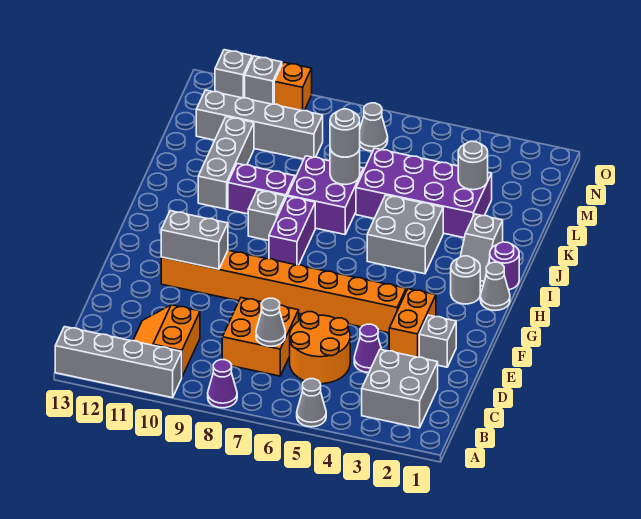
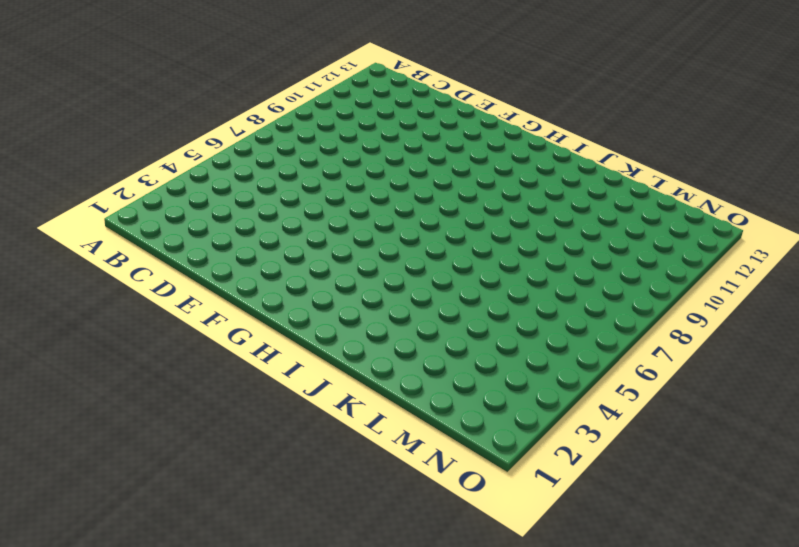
none -> grey 1x1 cone [297,379,326,427]
none -> purple 1x1 cone [208,360,237,408]
none -> grey 1x4 brick [55,327,182,398]
none -> grey 2x2 brick [362,349,438,428]

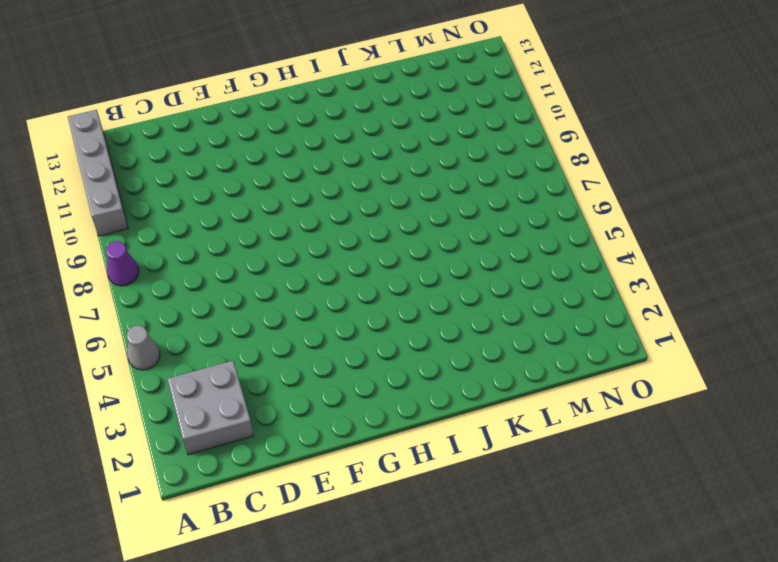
none -> orange 2x2 slope [133,305,200,377]
none -> orange 2x2 round brick [290,312,350,384]
none -> orange 2x2 brick [222,298,299,376]
none -> purple 1x1 cone [354,324,382,372]

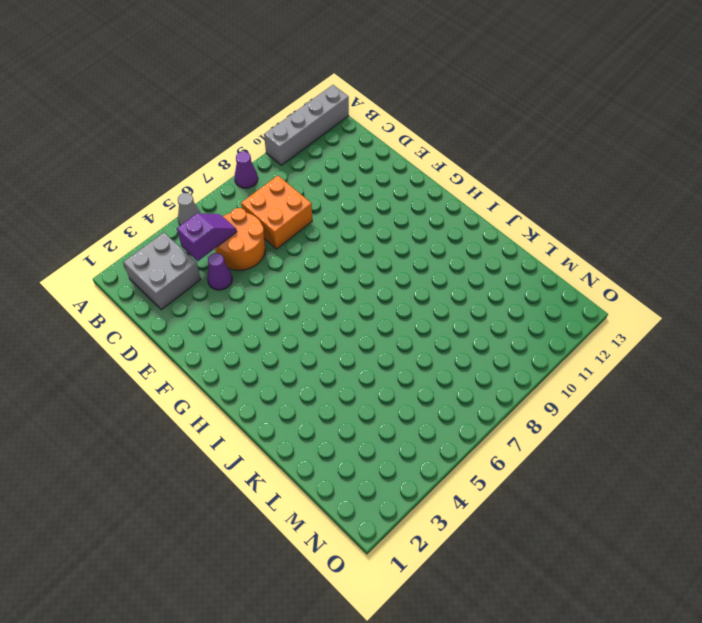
purple 1x2 slope [177,213,237,261] -> none
none -> orange 2x2 slope [133,305,200,377]
none -> grey 1x1 brick [419,315,456,367]
none -> orange 1x2 brick [389,289,436,357]
none -> orange 1x8 brick [161,250,406,333]

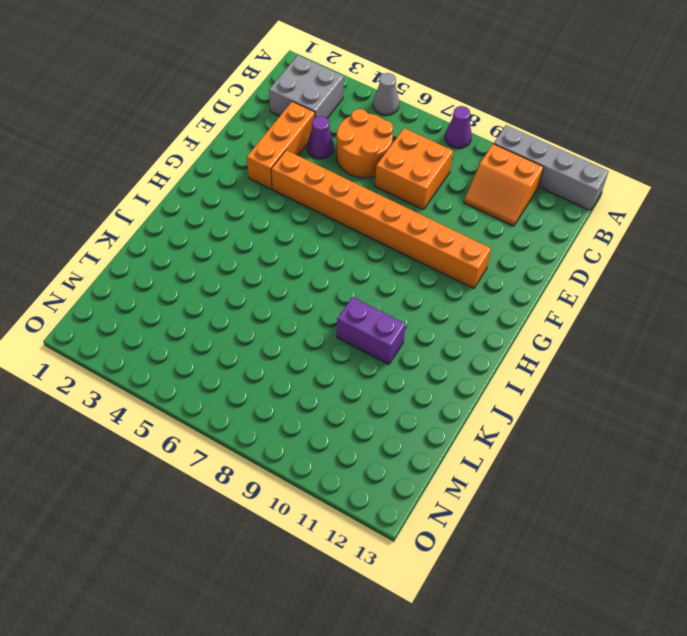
orange 2x2 slope [464,144,543,226] -> orange 2x2 slope turned to [133,305,200,377]
orange 1x3 brick [247,101,315,189] -> orange 1x2 brick [389,289,436,357]
none -> grey 1x1 brick [419,315,456,367]
none -> grey 1x1 cone [480,262,510,311]
none -> grey 1x1 round brick [451,256,480,304]
none -> purple 1x2 brick [269,196,315,265]

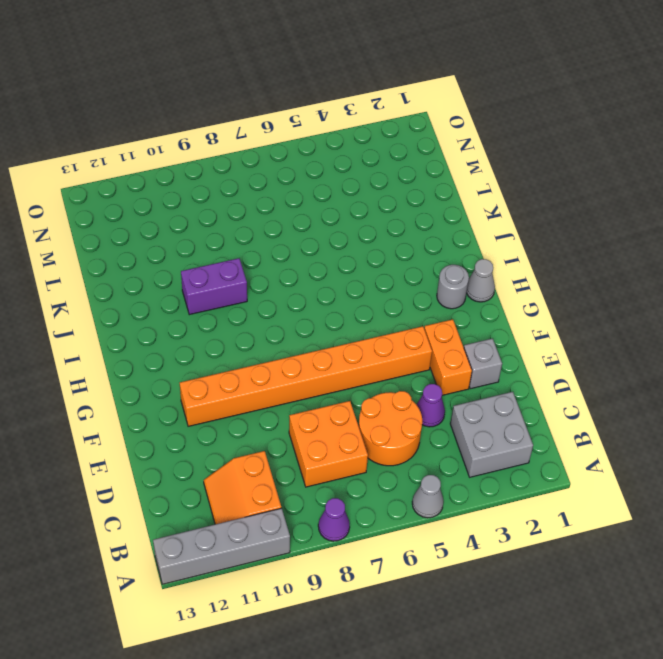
none -> purple 1x2 brick [269,196,315,265]
none -> purple 1x1 round brick [490,242,519,290]
none -> grey 1x2 slope [460,214,503,286]
none -> grey 2x2 brick [367,195,443,274]

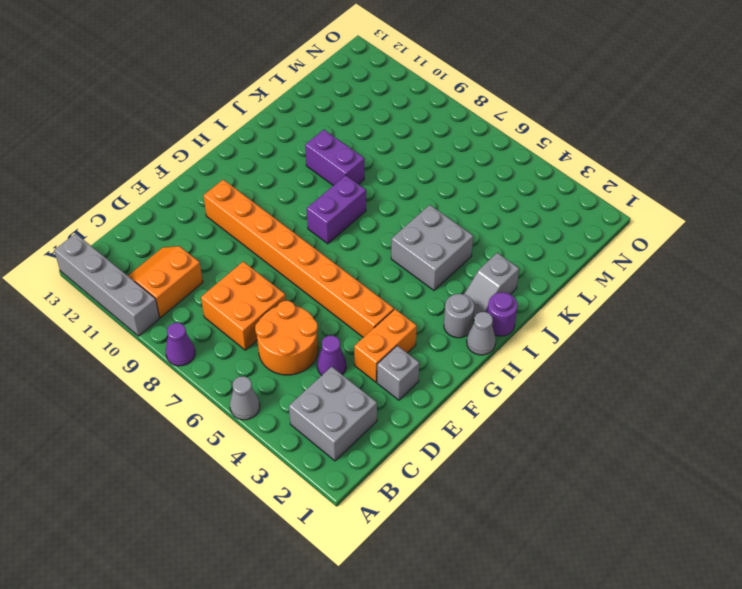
none -> grey 1x1 brick [248,190,286,241]
none -> purple 2x2 brick [287,156,363,234]
none -> grey 1x3 brick [198,117,254,209]
none -> purple 2x4 brick [356,148,492,238]

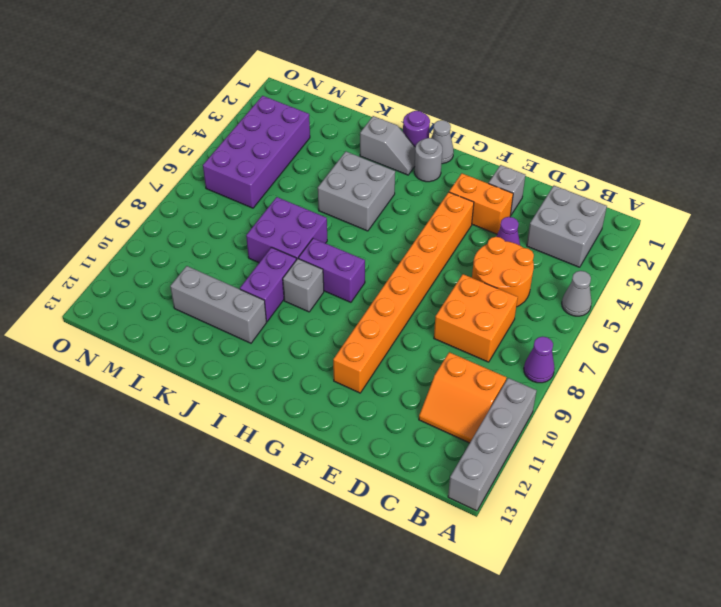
purple 2x4 brick [203,96,310,208] -> purple 2x4 brick moved to [356,148,492,238]
none -> grey 1x4 brick [196,90,323,159]
none -> grey 1x1 cone [360,103,388,151]
none -> orange 1x1 brick [274,62,312,111]
none -> grey 1x1 brick [245,56,282,104]

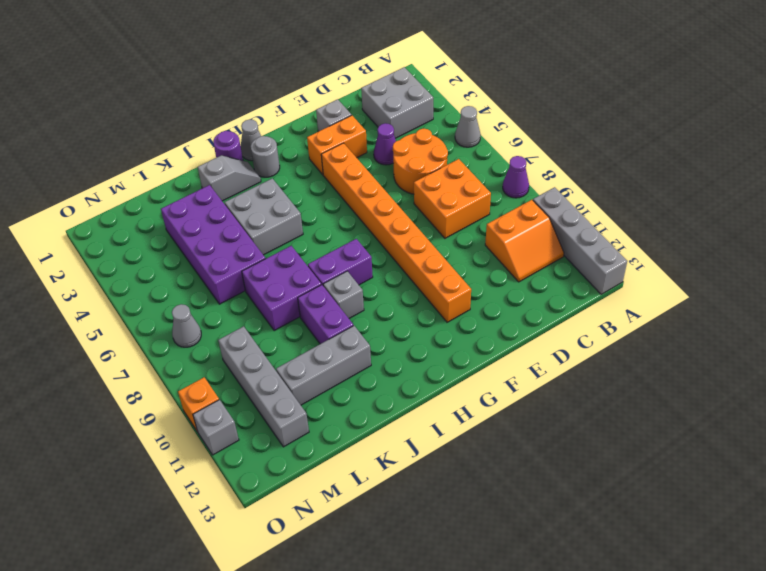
none -> grey 1x1 brick [215,50,252,98]
none -> grey 1x1 cone [256,298,285,346]
none -> grey 1x2 brick [161,211,228,269]
none -> grey 1x1 round brick [330,149,360,185]

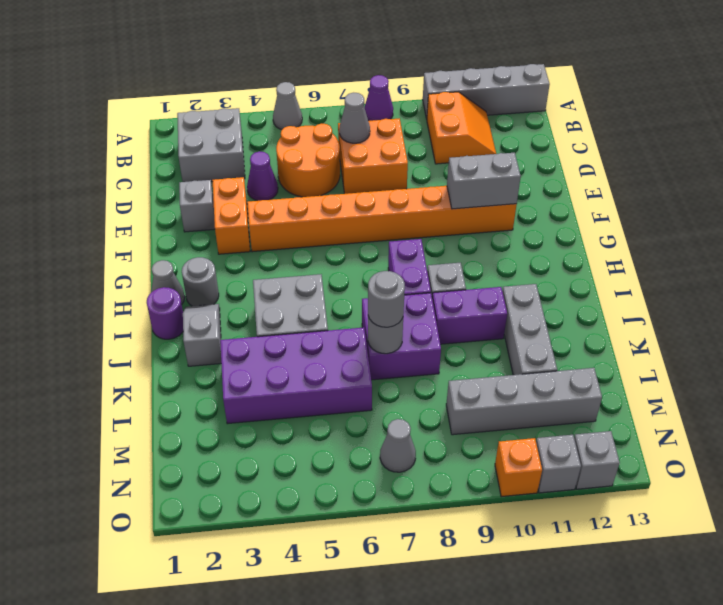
none -> grey 1x1 round brick [458,141,488,190]

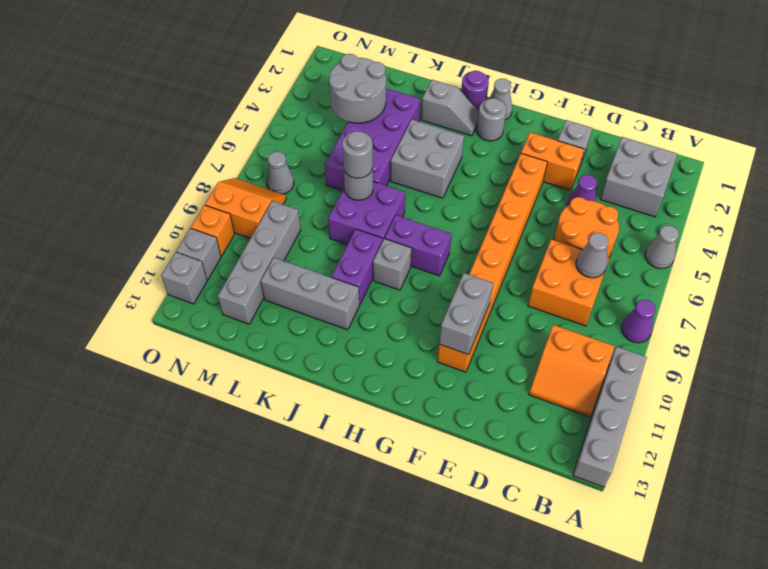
grey 2x2 round brick [329,54,386,123] -> grey 1x1 round brick [458,141,488,190]
orange 2x2 slope [205,178,286,238] -> none

